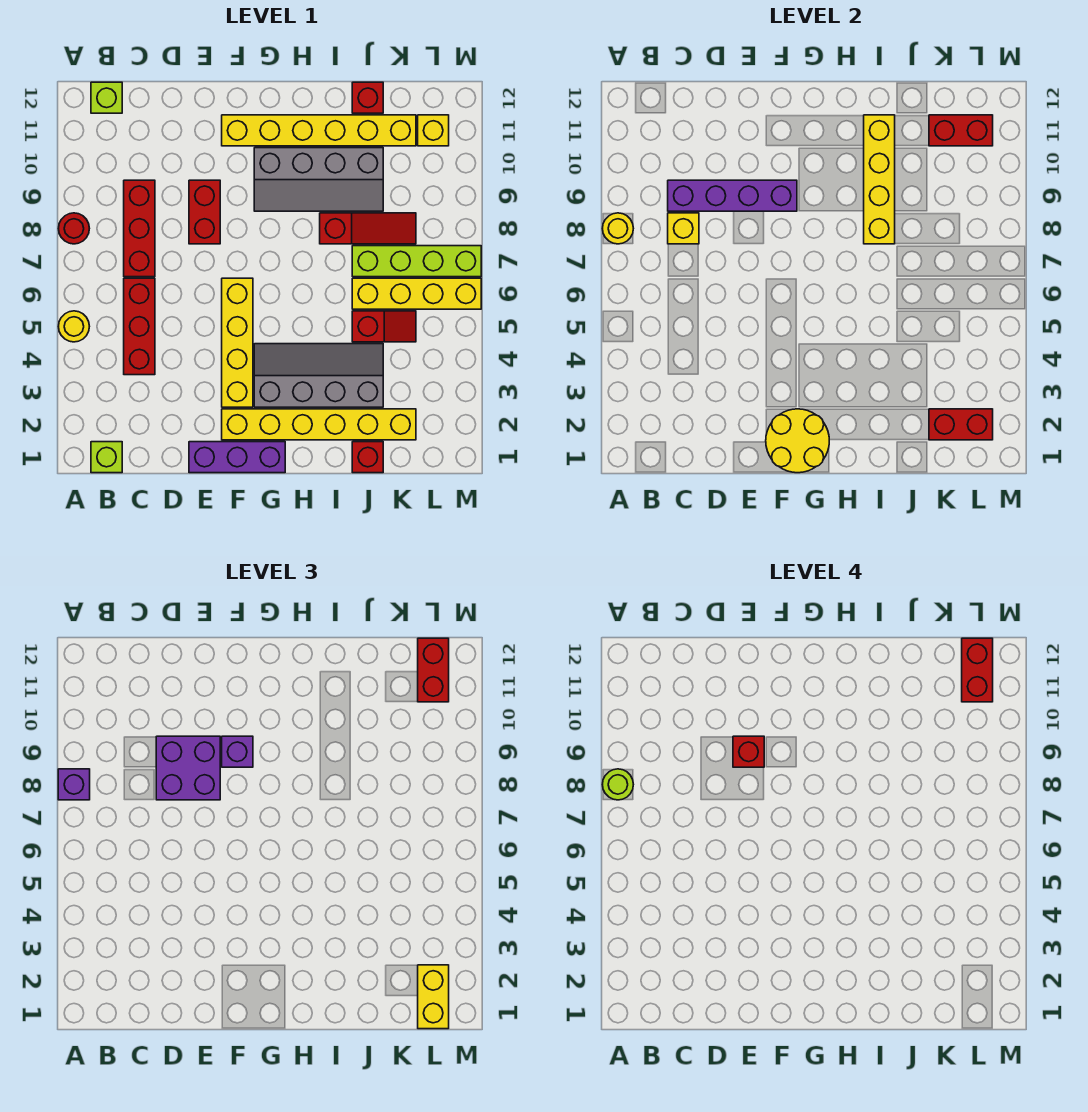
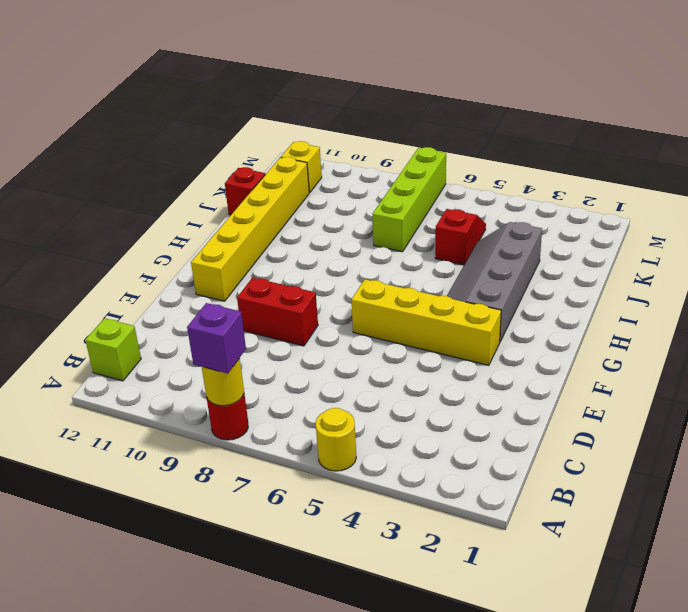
none -> lime 1x1 brick [91,442,122,473]
none -> red 1x3 brick [124,278,155,375]
none -> red 1x3 brick [124,180,155,277]
none -> purple 1x3 brick [189,442,285,473]

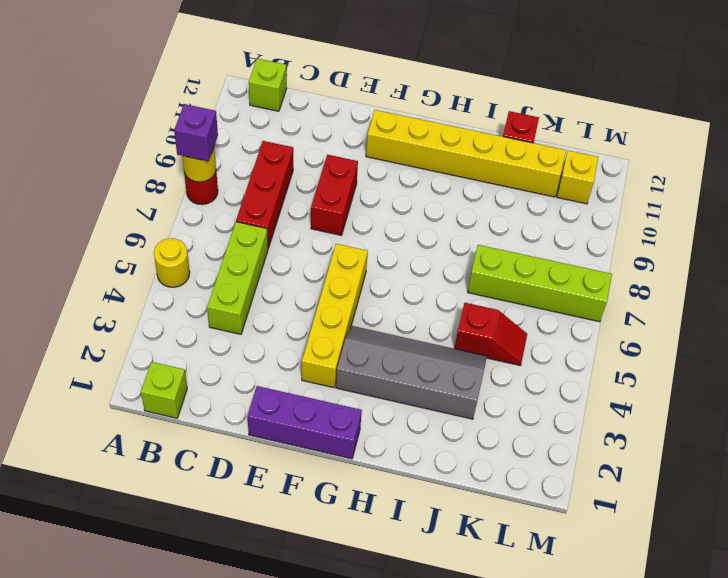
lime 1x3 brick [207,222,268,334] -> red 1x3 brick [124,278,155,375]
none -> yellow 1x6 brick [222,409,416,440]
none -> grey 2x4 slope [254,148,383,211]
none -> red 1x3 slope [320,213,416,244]
none -> red 1x1 brick [352,442,383,473]

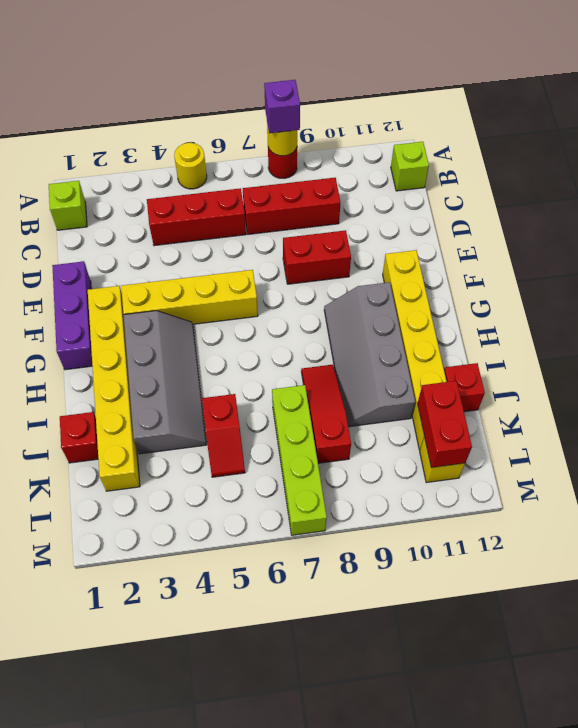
red 1x3 slope [301,365,351,463] -> red 1x3 slope turned to [320,213,416,244]
none -> yellow 1x4 brick [352,278,481,309]
none -> yellow 1x1 brick [668,213,699,244]
none -> purple 1x4 brick [668,180,797,211]
none -> yellow 2x2 round brick [766,409,829,473]

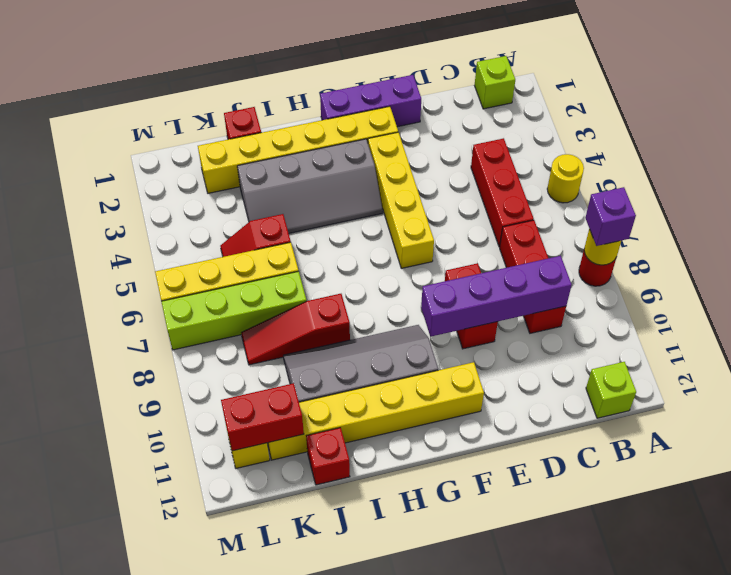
none -> yellow 1x1 brick [668,213,699,244]
none -> yellow 2x2 round brick [766,409,829,473]
none -> yellow 1x4 brick [864,115,895,244]
none -> red 1x2 brick [929,409,993,440]

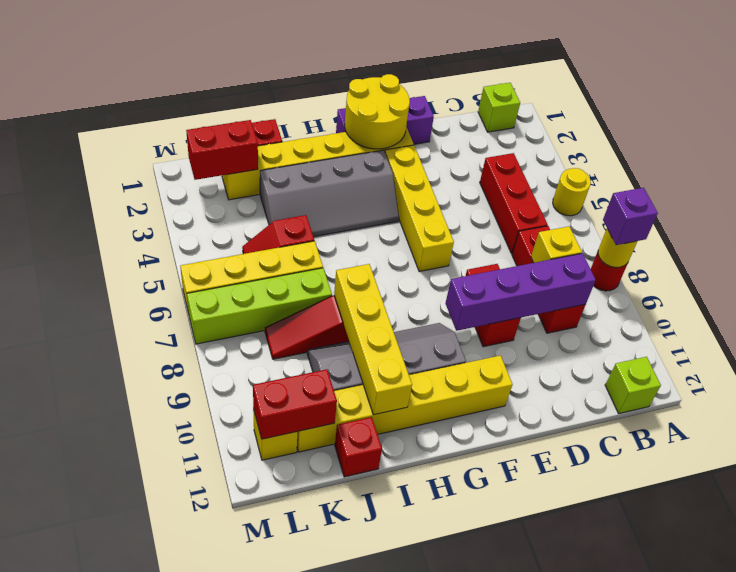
none -> purple 2x2 brick [156,736,220,800]
none -> purple 1x1 brick [222,736,253,767]
none -> yellow 1x2 brick [418,965,449,1029]
none -> red 1x2 brick [418,638,449,702]

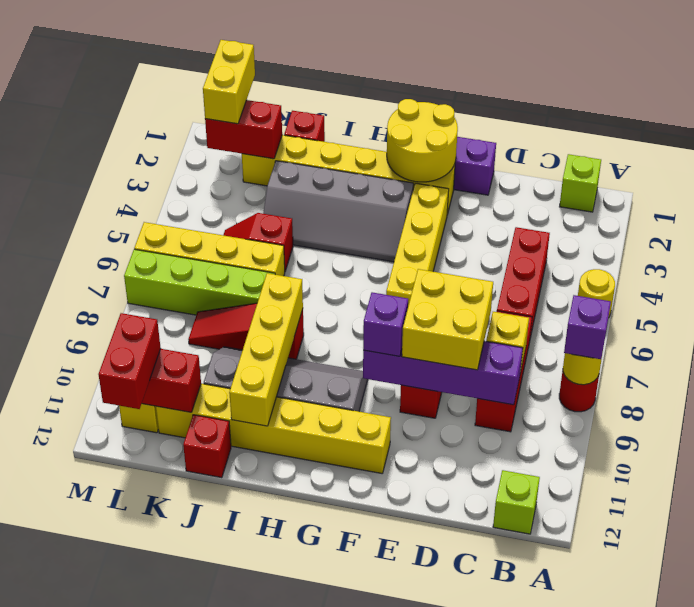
yellow 2x2 brick [402,269,493,370] -> purple 2x2 brick [156,736,220,800]
none -> lime 1x1 round brick [602,769,633,800]
none -> red 1x1 brick [733,736,764,767]
none -> red 1x2 brick [962,638,993,702]

